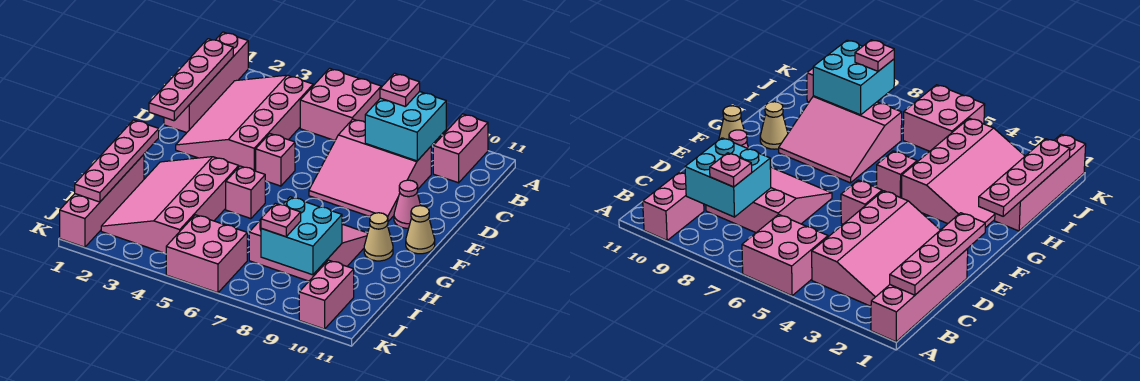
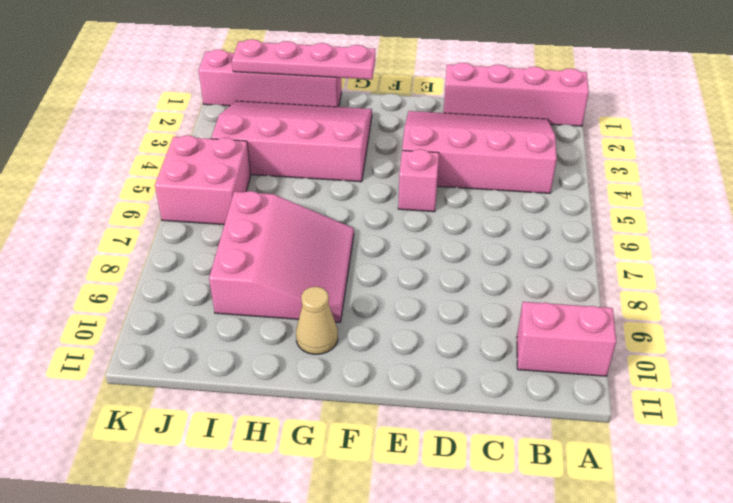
none -> pink 2x2 brick [300,68,381,141]
none -> pink 3x3 slope [309,119,431,221]
none -> pink 1x1 cone [394,180,421,228]

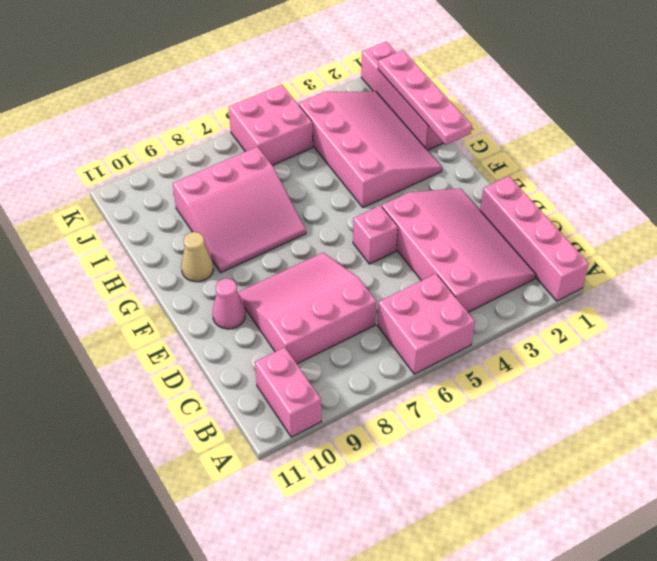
none -> tan 1x1 cone [406,206,435,254]
none -> pink 1x1 brick [226,166,265,219]
none -> pink 1x2 brick [299,260,354,329]

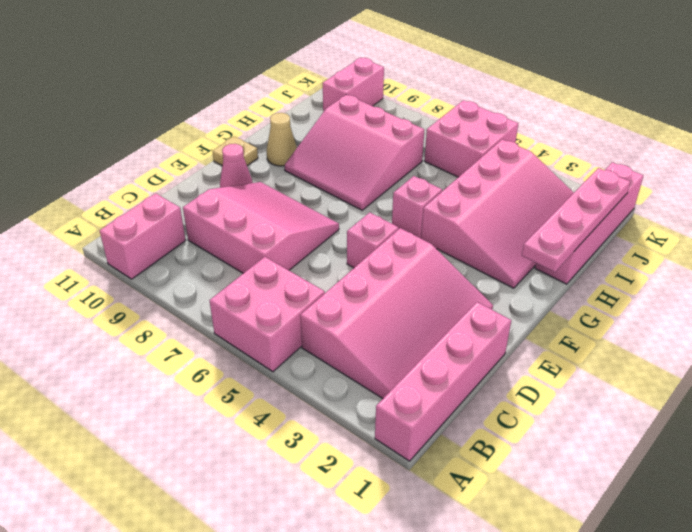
tan 1x1 plate [212,136,258,166] -> tan 1x1 cone [406,206,435,254]
none -> pink 1x4 plate [149,39,233,121]
none -> cyan 2x2 brick [365,91,446,161]
none -> cyan 2x2 brick [261,197,342,275]

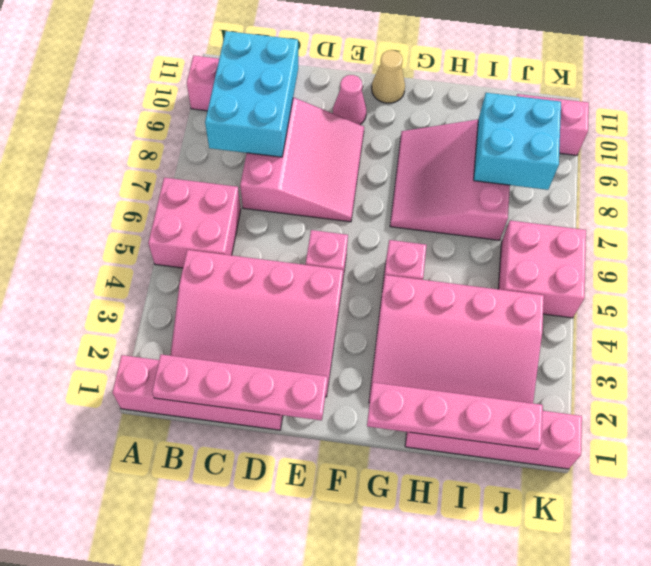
cyan 2x3 brick [205,31,298,157] -> cyan 2x2 brick [365,91,446,161]
none -> tan 1x1 cone [364,213,393,261]
none -> pink 1x1 plate [380,73,420,107]
none -> pink 1x1 plate [261,203,301,237]

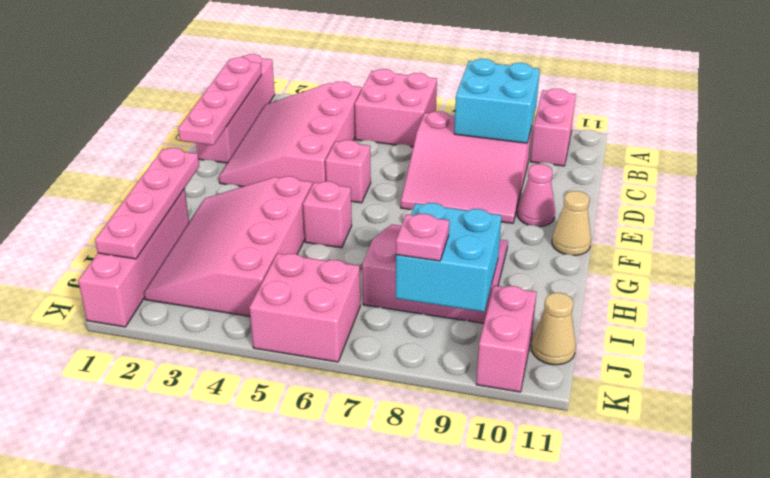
tan 1x1 cone [532,293,576,365] -> tan 1x1 cone moved to [364,213,393,261]
none -> pink 1x1 plate [380,73,420,107]

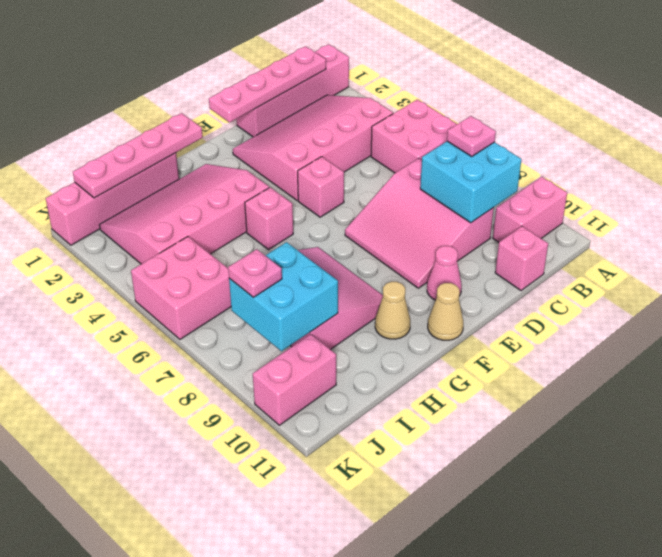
pink 1x1 brick [495,226,548,291] -> none

